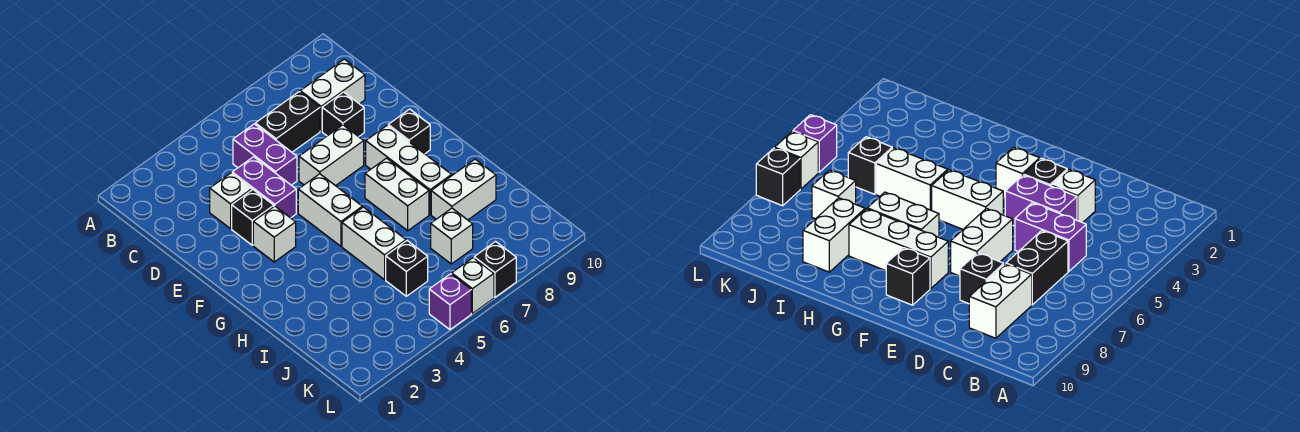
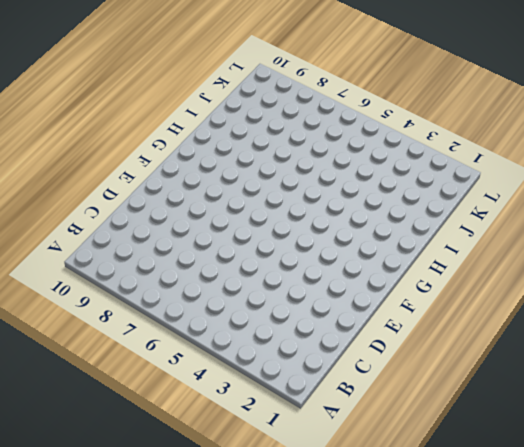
none -> purple 1x2 brick [233,124,297,185]
none -> black 1x2 brick [255,92,320,152]
none -> white 1x2 brick [300,59,365,131]

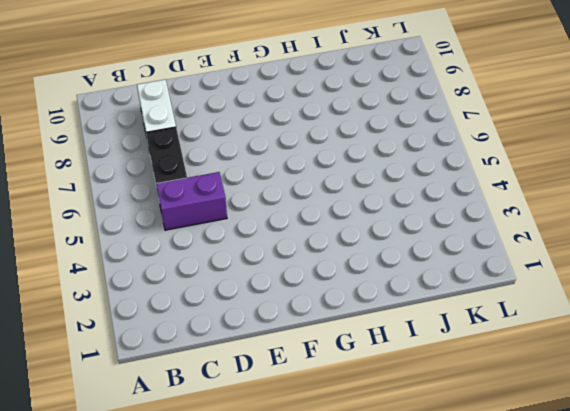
none -> white 1x1 brick [210,173,252,229]
none -> purple 1x2 brick [232,157,296,218]
none -> black 1x1 brick [322,92,364,137]

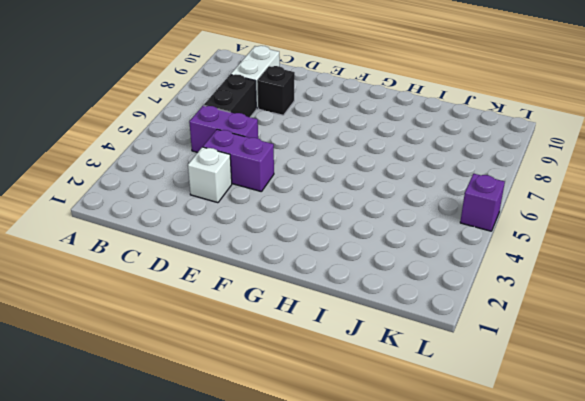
none -> black 1x1 brick [232,190,274,245]
none -> white 1x2 brick [299,125,364,186]
none -> white 1x1 brick [253,206,296,262]

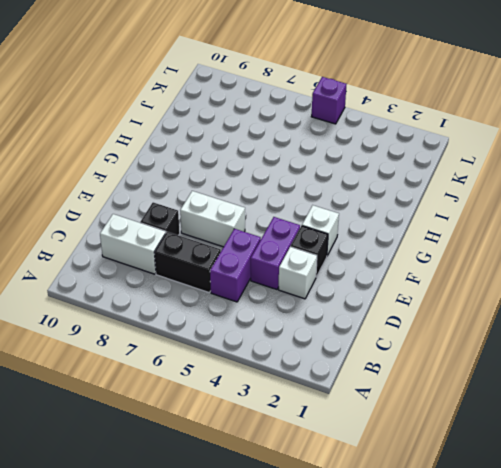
none -> white 1x2 brick [298,174,362,246]
none -> white 1x3 brick [366,125,452,214]
none -> black 1x1 brick [388,109,430,154]

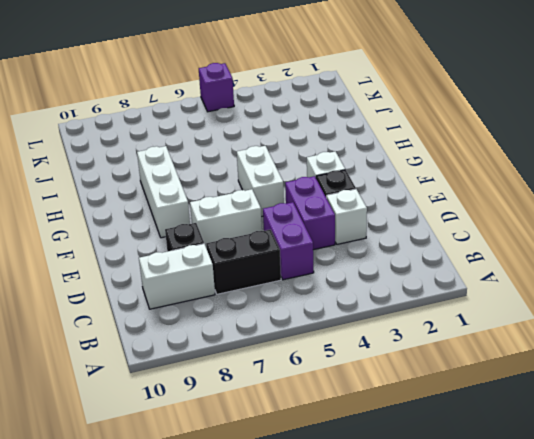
none -> black 1x1 brick [388,109,430,154]
none -> white 1x2 brick [365,158,429,231]
none -> white 1x2 brick [342,207,406,280]

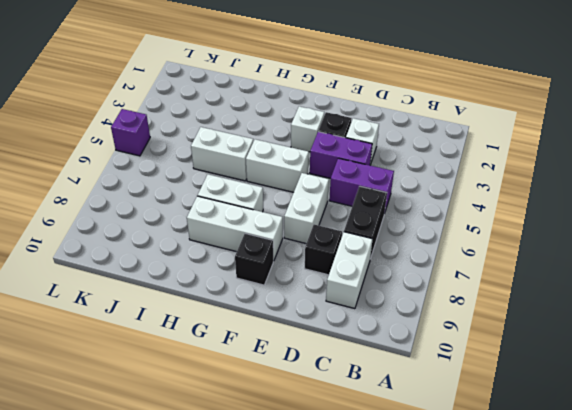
none -> white 1x2 brick [431,159,496,220]
none -> black 1x1 brick [386,241,428,296]
none -> white 1x1 brick [431,208,473,264]

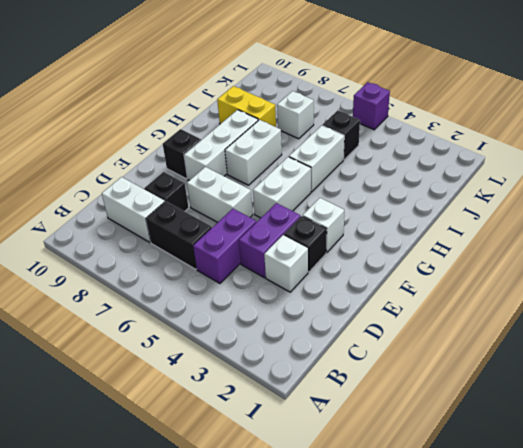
yellow 1x2 brick [217,86,276,127] -> white 1x2 brick [431,159,496,220]
none -> white 1x1 brick [452,258,494,313]
none -> black 1x1 brick [474,242,516,297]

